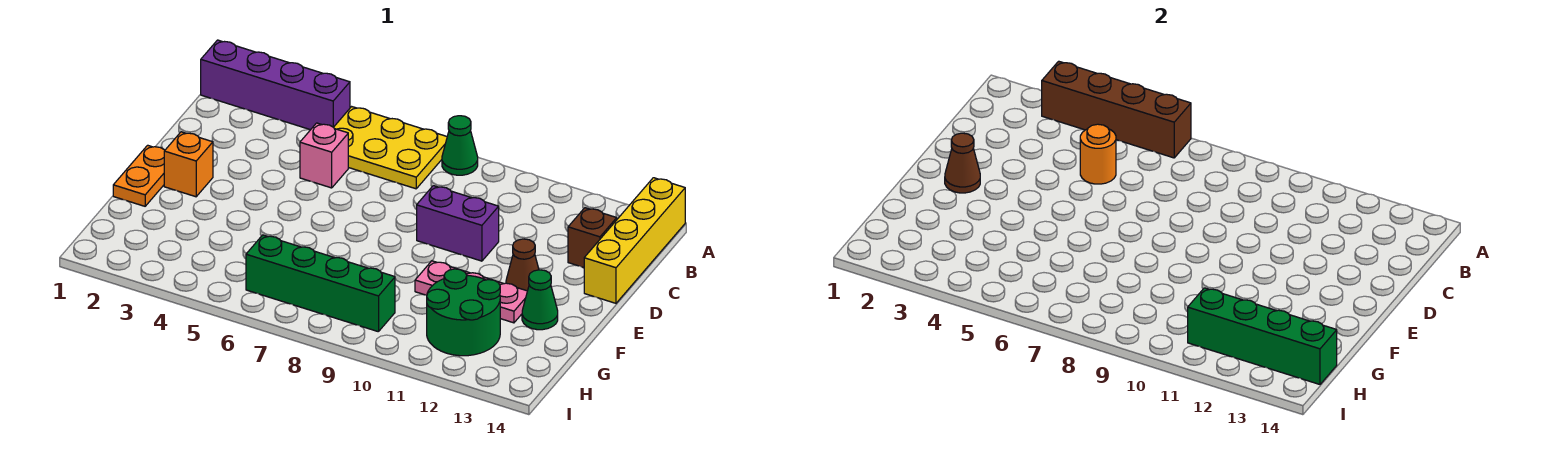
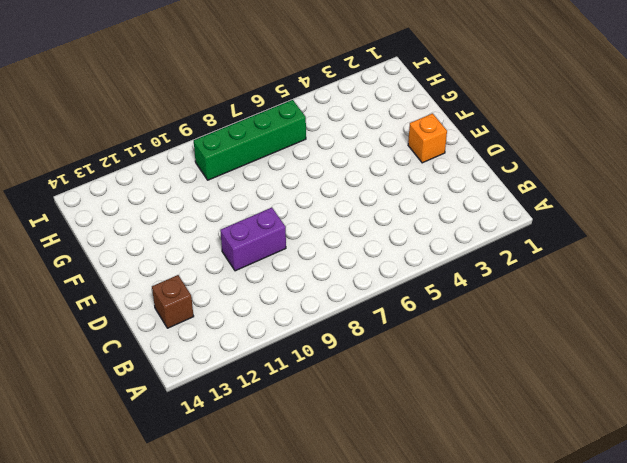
none -> purple 1x4 brick [201,40,350,130]
none -> yellow 2x3 plate [334,107,447,189]
none -> green 1x1 cone [442,116,478,175]

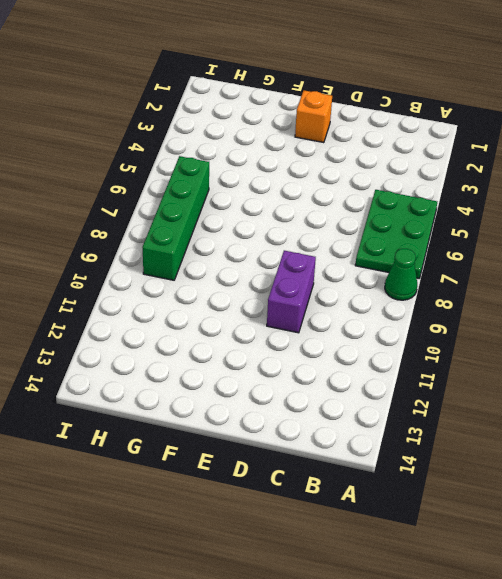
green 2x3 plate [355,190,437,278] -> yellow 2x3 plate [334,107,447,189]
none -> purple 1x4 brick [201,40,350,130]
none -> yellow 1x4 brick [584,178,685,303]
none -> pink 1x1 brick [300,123,348,188]

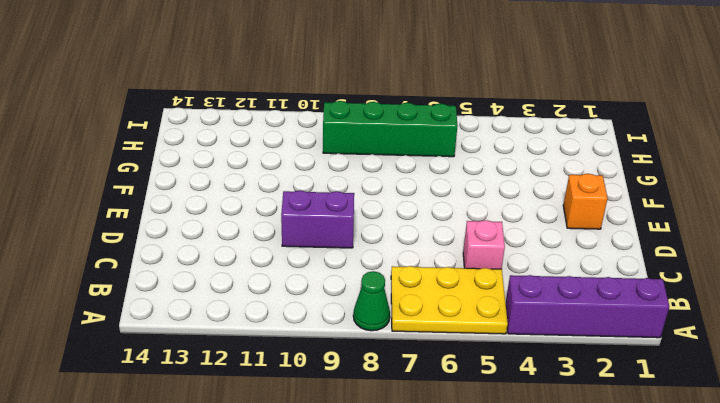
none -> yellow 1x4 brick [584,178,685,303]
none -> brown 1x1 brick [568,208,617,267]
none -> orange 1x2 plate [113,145,165,206]

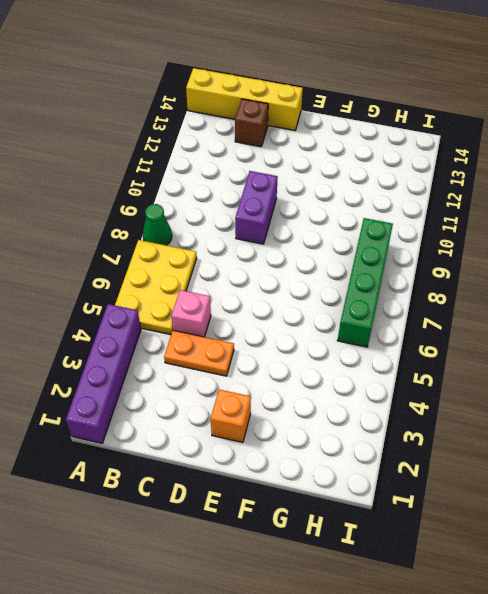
orange 1x2 plate [164,331,234,376] -> orange 1x2 plate moved to [113,145,165,206]
none -> brown 1x1 cone [506,239,539,291]
none -> pink 1x3 plate [415,261,527,323]
none -> green 1x1 cone [522,270,558,330]

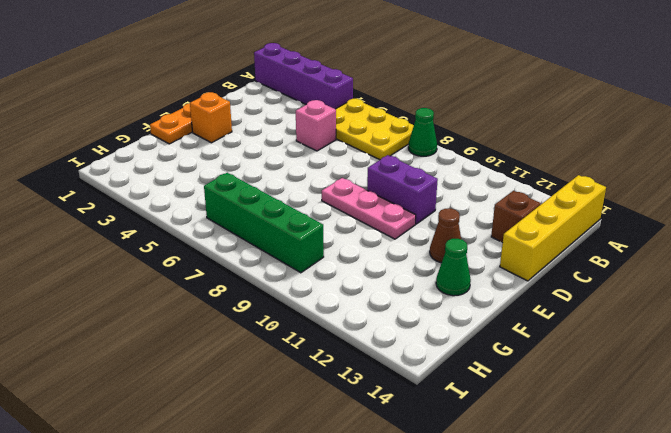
pink 1x3 plate [322,178,416,239] -> pink 1x3 plate moved to [415,261,527,323]
none -> green 2x2 round brick [427,269,500,356]
none -> brown 1x4 brick [1042,61,1191,158]
none -> orange 1x1 round brick [1080,124,1116,184]

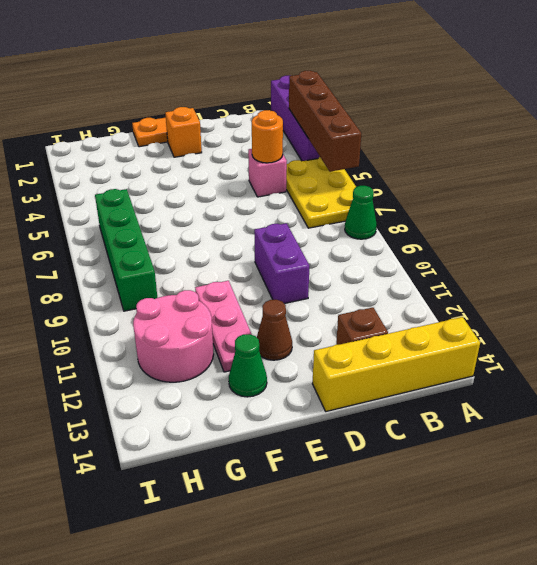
pink 2x2 round brick [133,290,214,382] -> green 2x2 round brick [427,269,500,356]
none -> brown 1x1 cone [945,133,980,193]
none -> green 1x4 brick [1188,288,1337,384]

